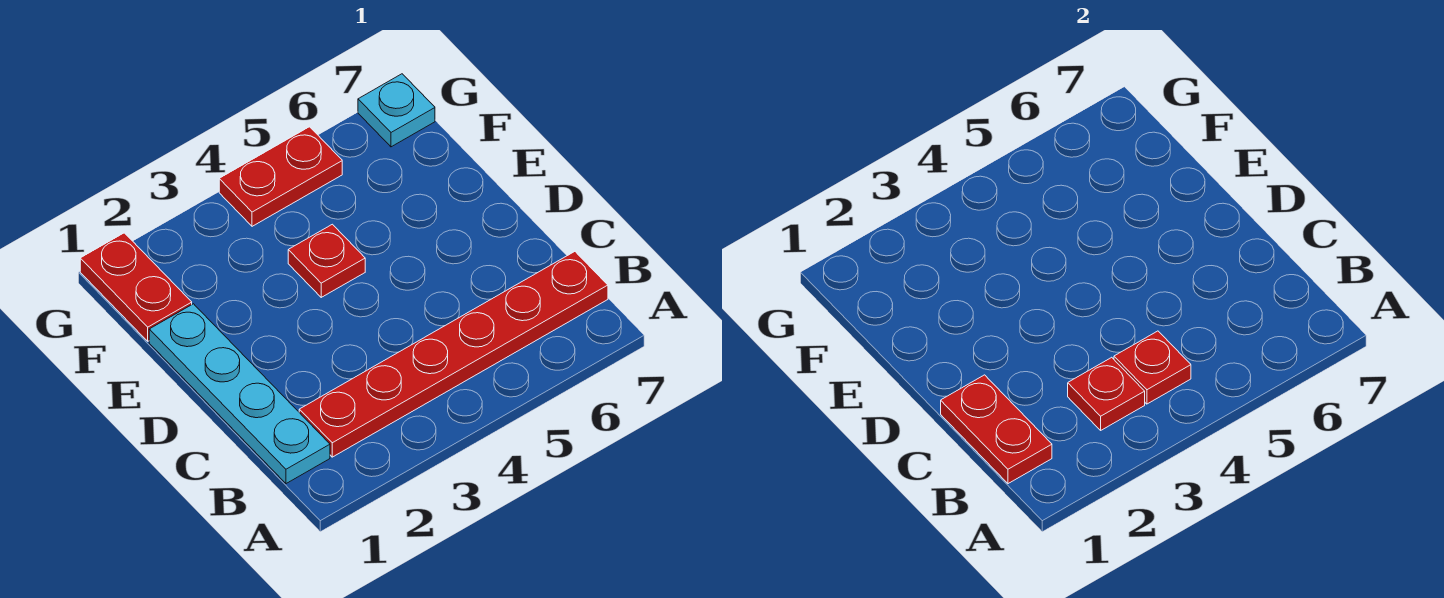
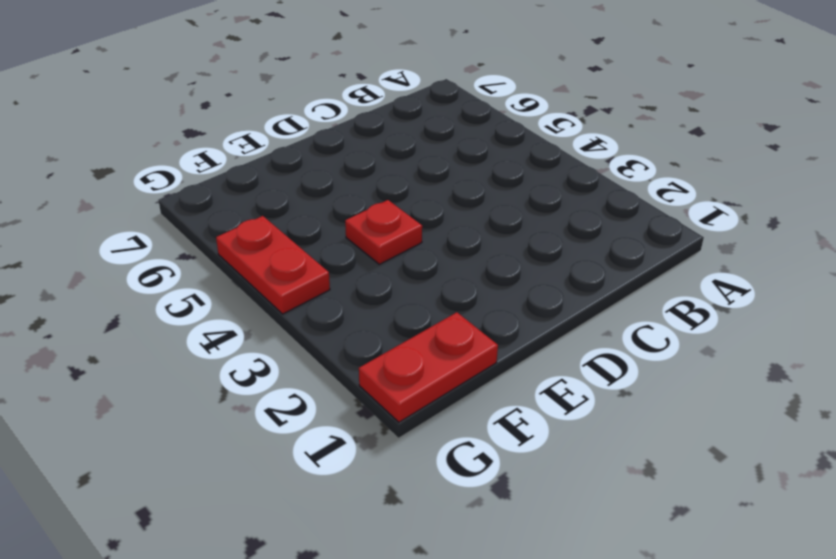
none -> cyan 1x4 plate [149,304,330,484]
none -> red 1x6 plate [299,252,608,457]

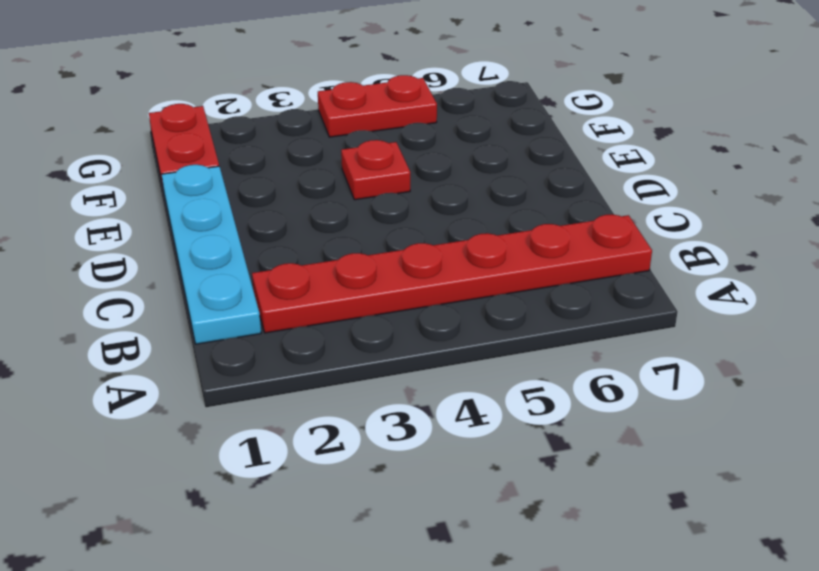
none -> cyan 1x1 plate [358,74,435,147]
none -> red 1x2 plate [941,375,1052,484]

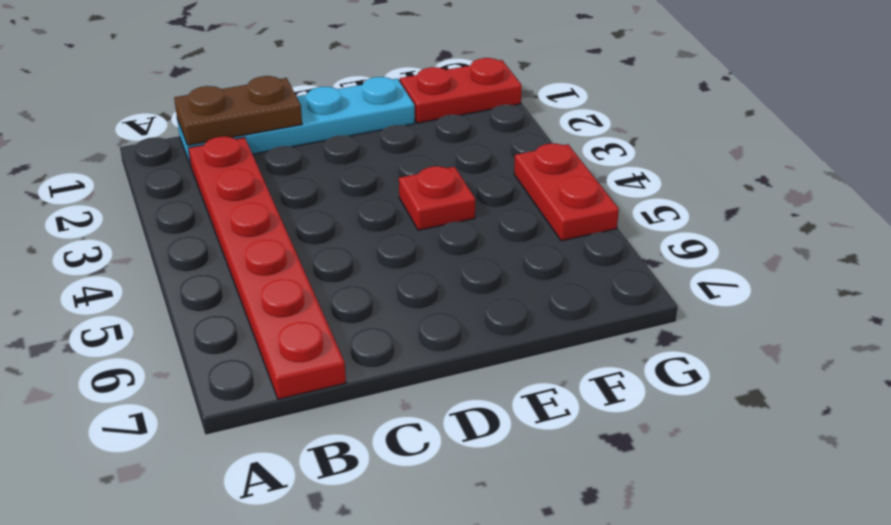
brown 1x2 plate [174,76,302,145] -> red 1x2 plate [941,375,1052,484]
none -> cyan 1x1 plate [358,74,435,147]
none -> red 1x1 plate [1068,357,1145,430]

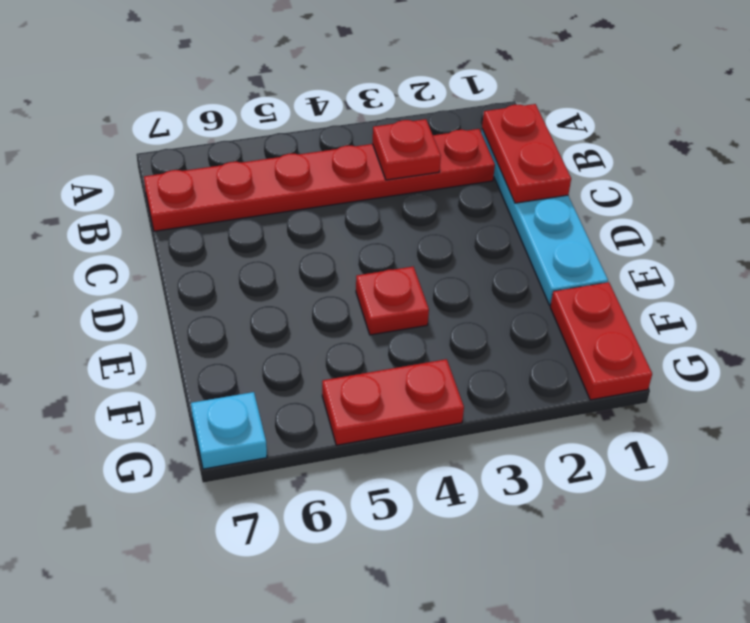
none -> red 1x1 plate [1114,331,1191,404]

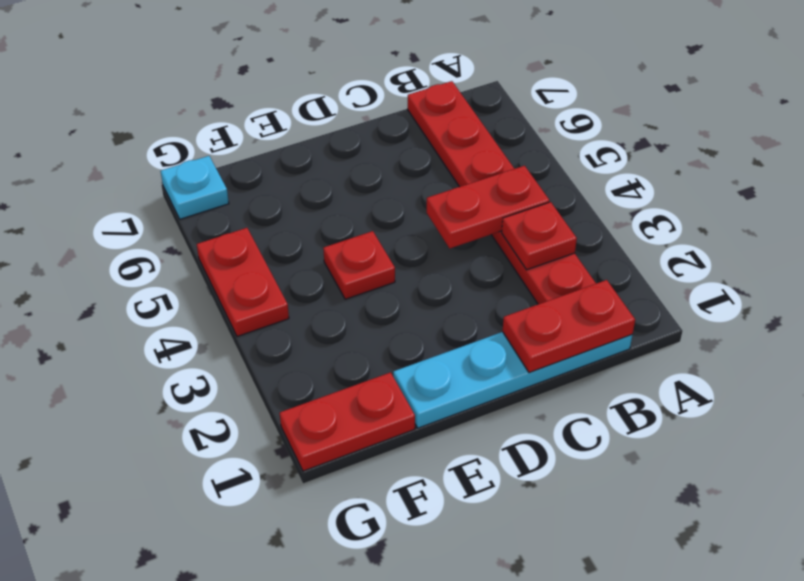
red 1x2 plate [427,166,550,248] -> red 1x1 plate [1114,331,1191,404]

